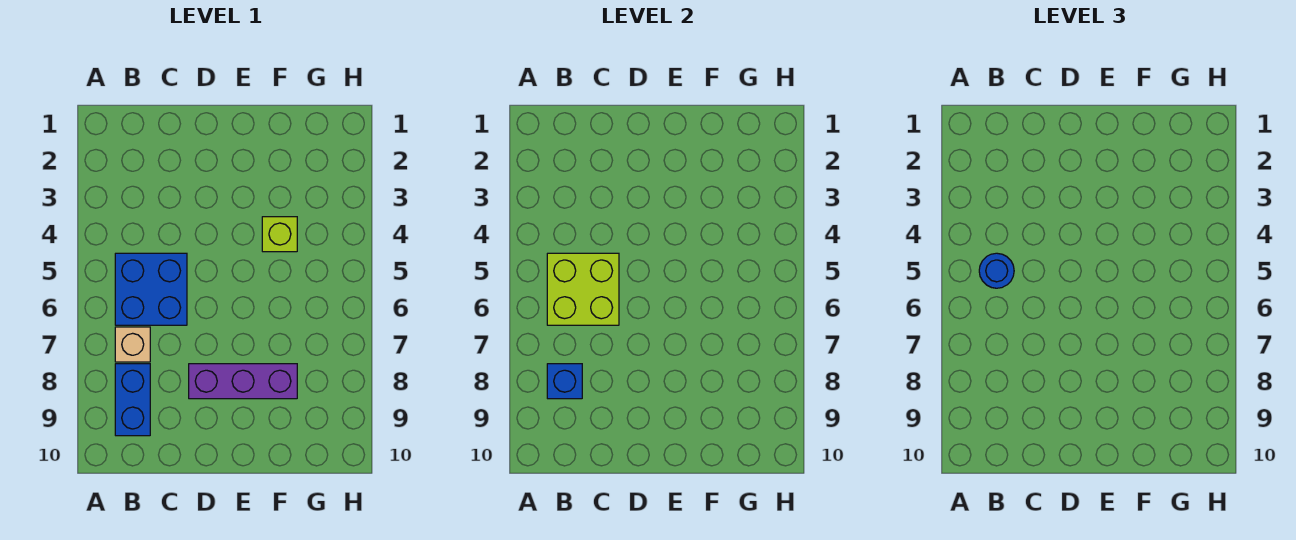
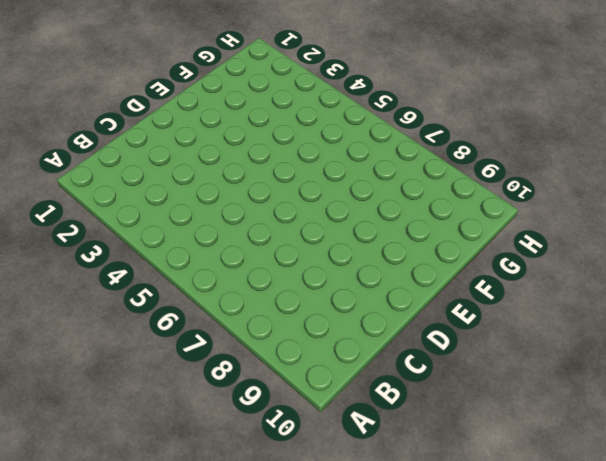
none -> blue 2x2 brick [115,253,187,325]
none -> tan 1x1 brick [115,327,150,362]

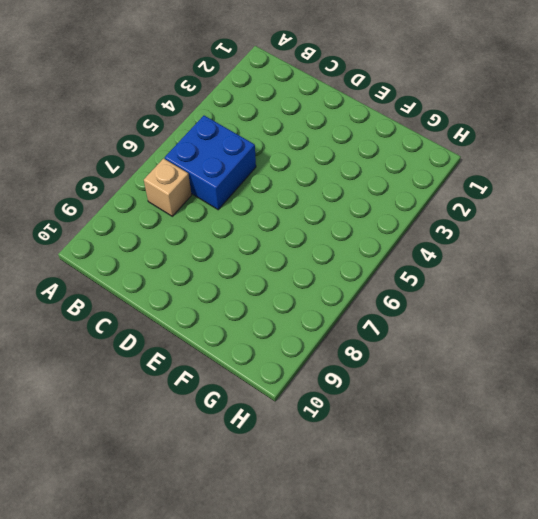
none -> blue 1x2 brick [115,364,150,436]
none -> purple 1x3 brick [189,364,297,399]

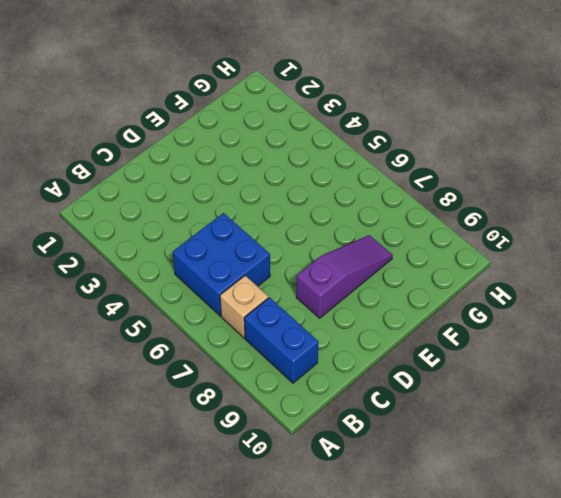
purple 1x3 slope [296,235,393,318] -> purple 1x3 brick [189,364,297,399]
none -> lime 1x1 brick [262,217,297,252]
none -> lime 2x2 brick [547,253,619,325]

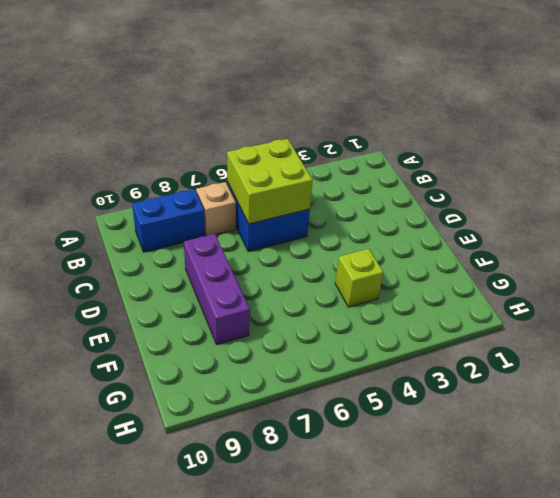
none -> blue 1x1 brick [547,364,582,399]
none -> blue 1x1 round brick [979,253,1014,288]

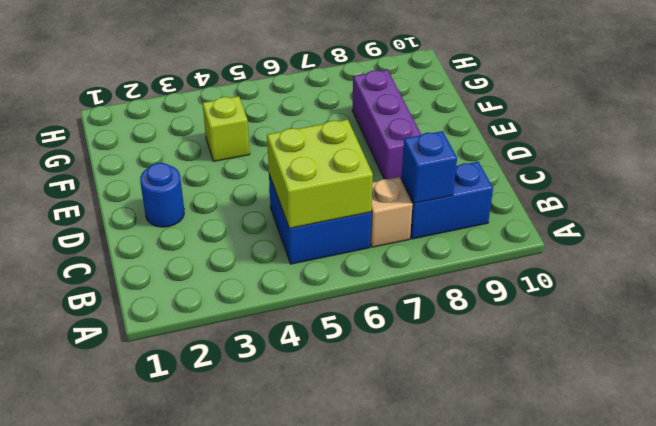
blue 1x1 round brick [140,163,184,227] -> blue 1x1 round brick moved to [979,253,1014,288]

